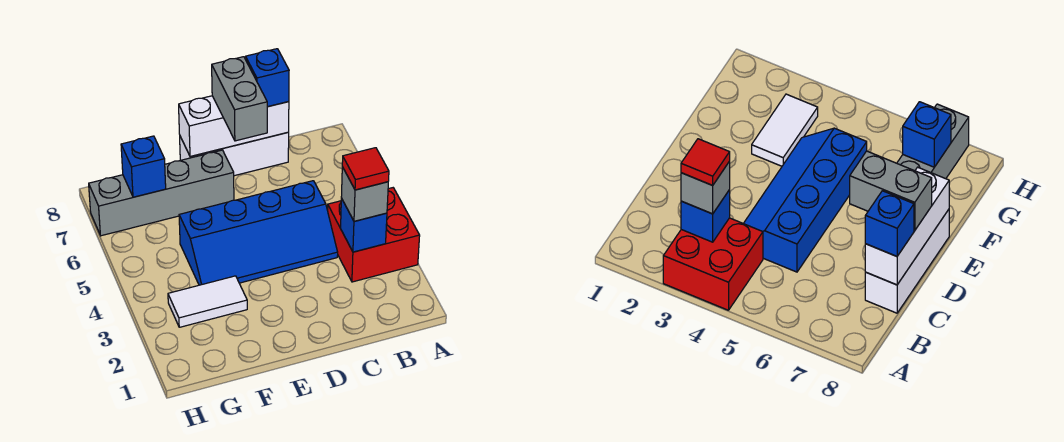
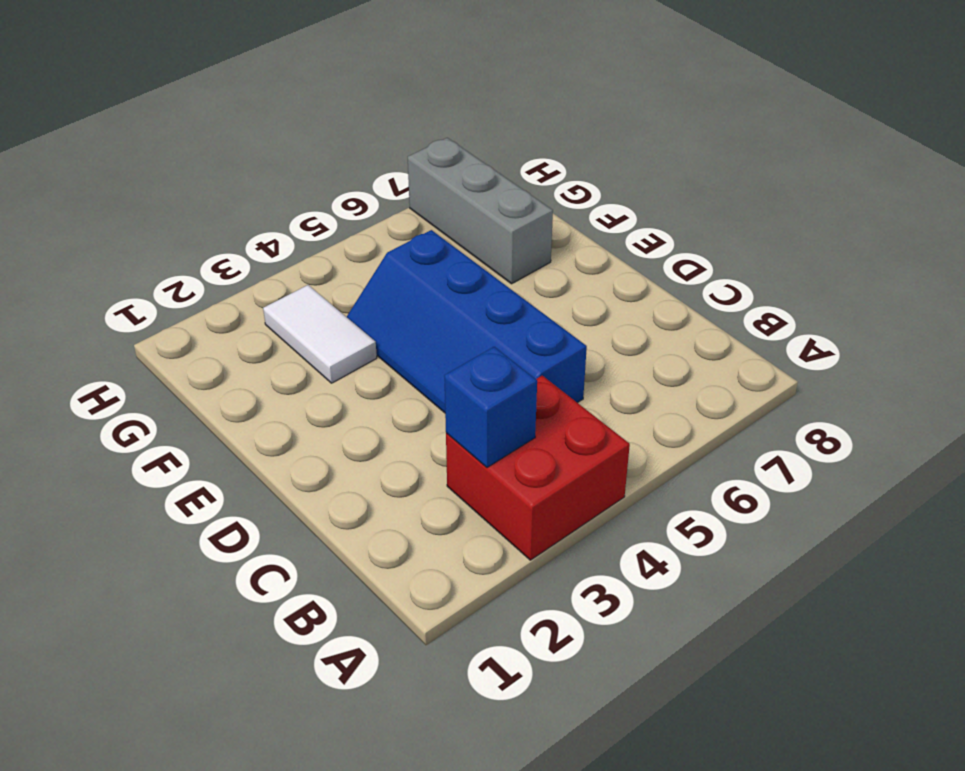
grey 1x3 brick [408,138,553,284] -> grey 1x4 brick [89,150,234,236]
none -> white 1x3 brick [180,132,289,176]
none -> white 1x3 brick [179,96,289,157]
none -> blue 1x1 brick [121,136,166,197]

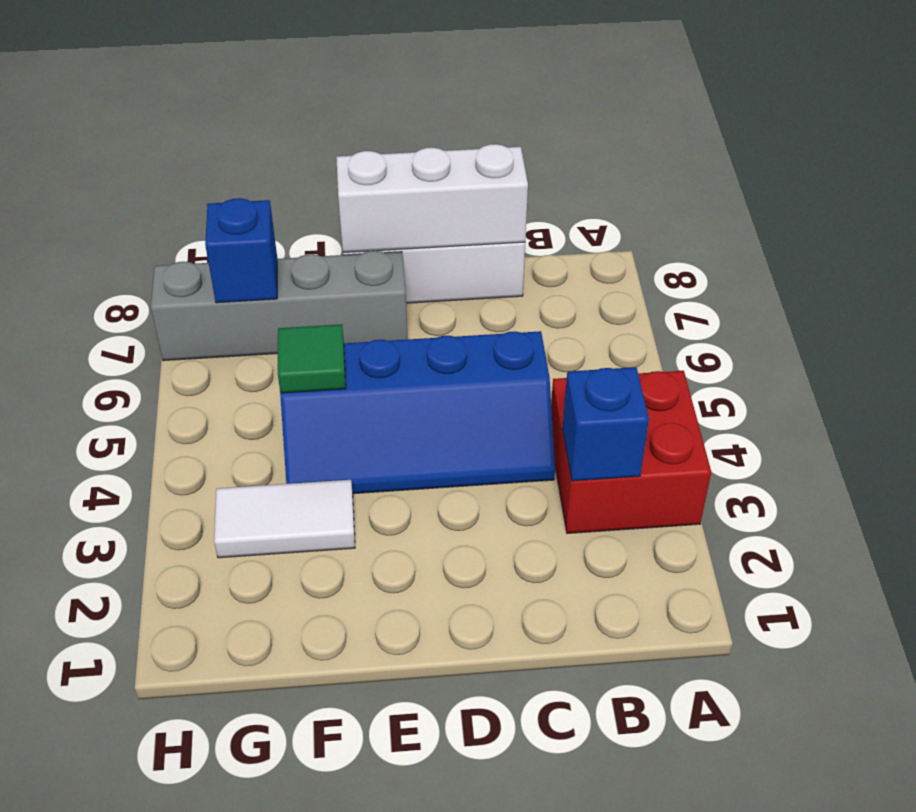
green 1x1 tile [278,324,346,393] -> none
none -> grey 1x1 brick [341,167,388,221]
none -> blue 1x1 brick [246,49,289,107]
none -> grey 1x2 brick [212,57,267,141]

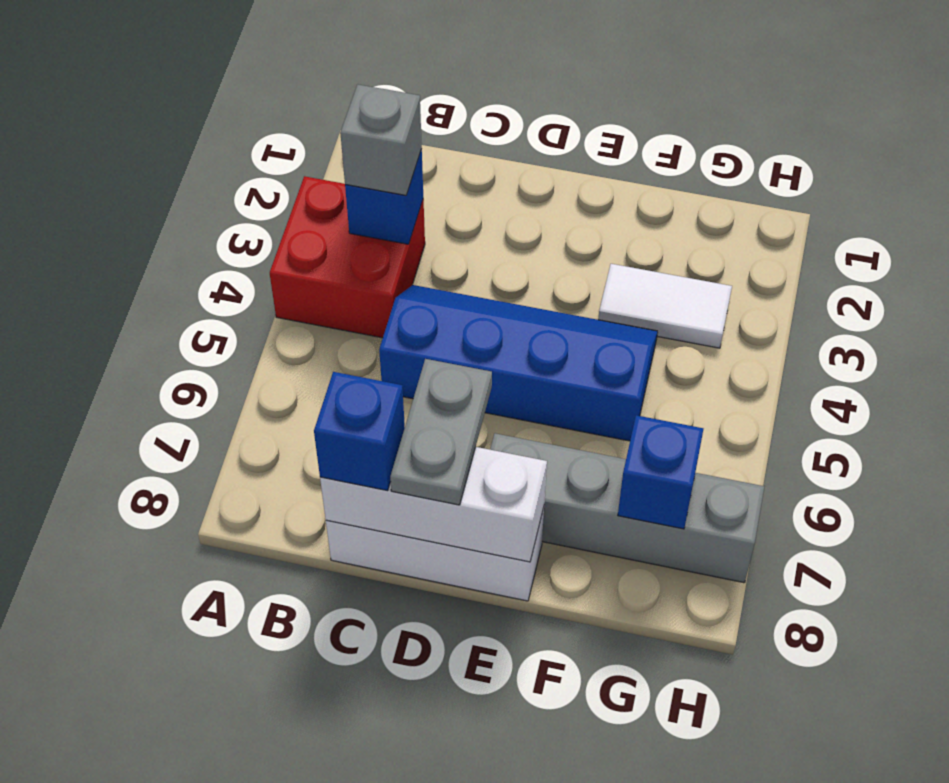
grey 1x2 plate [390,359,492,505] -> grey 1x2 brick [212,57,267,141]
none -> red 1x1 tile [342,148,389,190]

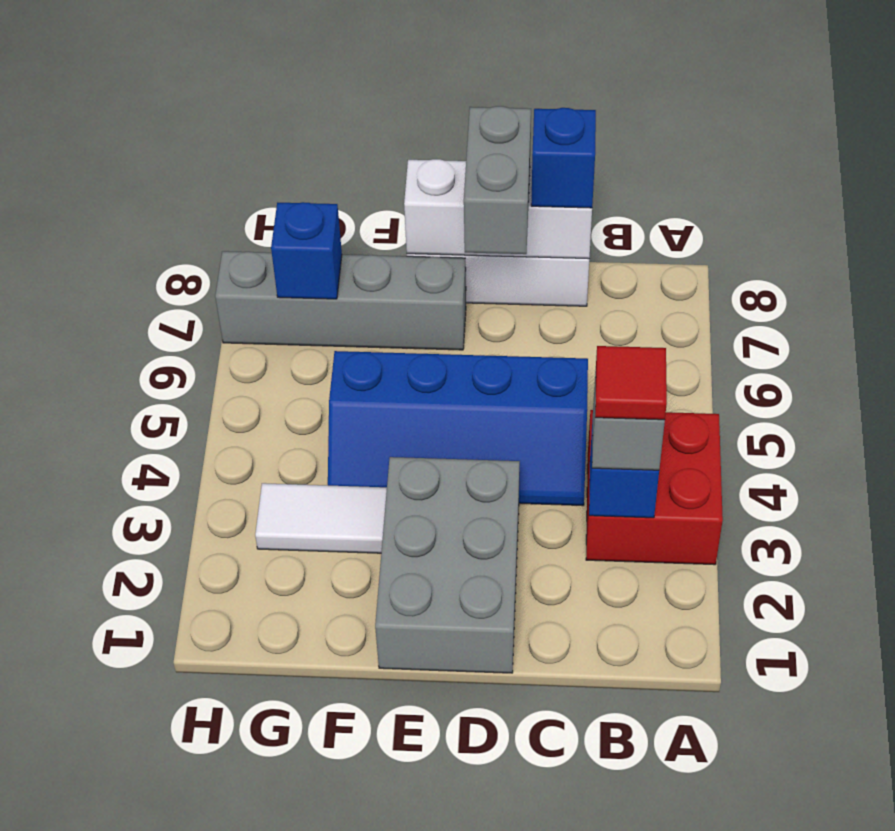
grey 2x3 brick [375,457,520,673] -> none

